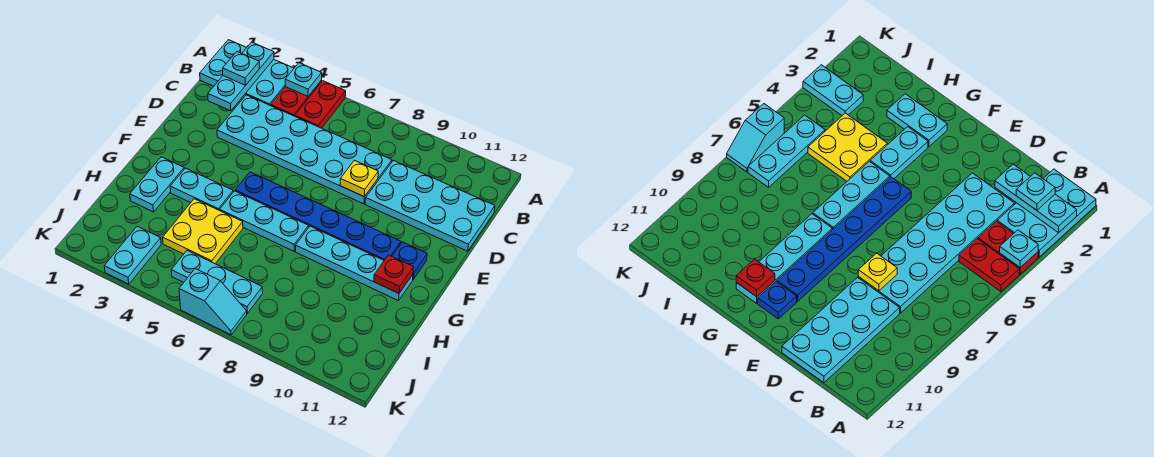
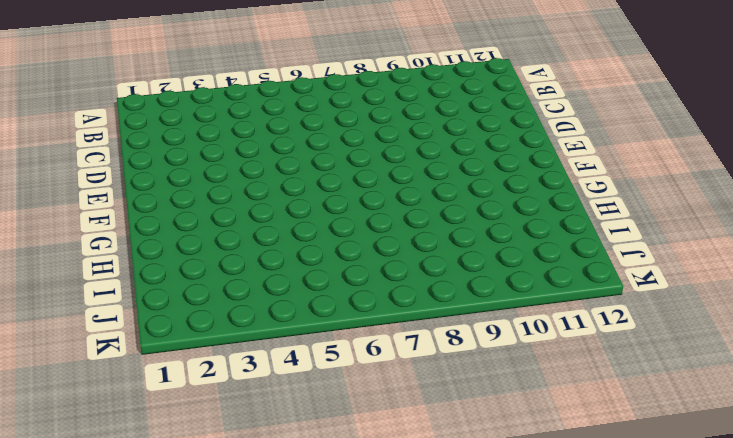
none -> cyan 2x3 plate [200,40,294,105]
none -> red 1x2 plate [271,80,322,116]
none -> red 1x2 plate [295,81,346,128]

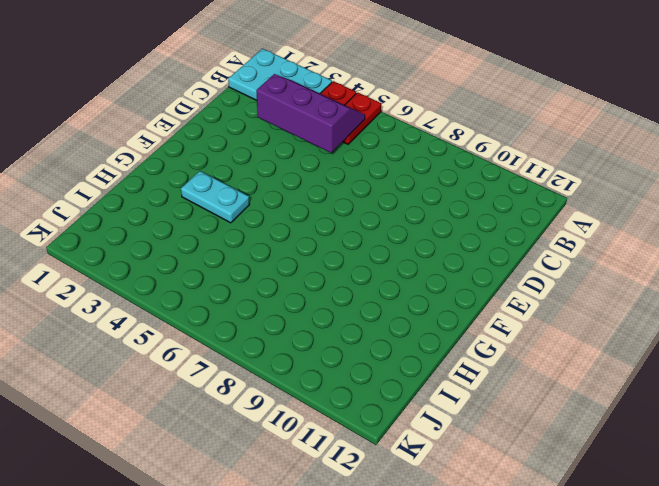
purple 2x3 slope [256,74,365,153] -> none
none -> cyan 2x6 plate [217,95,392,204]
none -> cyan 2x4 plate [365,160,495,251]
none -> blue 1x6 plate [235,172,401,260]

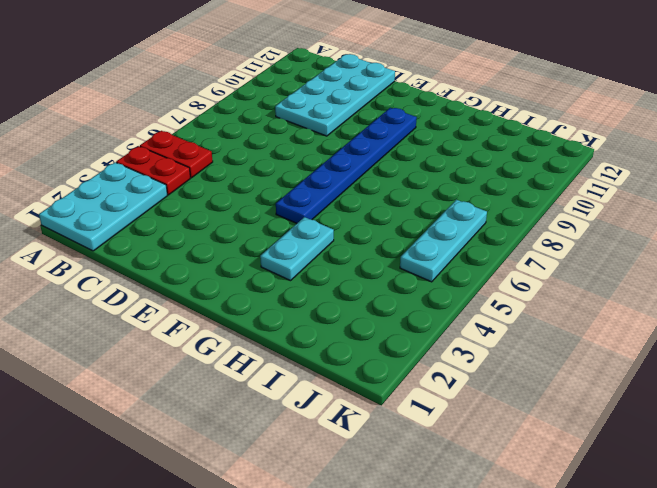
none -> cyan 2x6 plate [217,95,392,204]
none -> blue 1x1 plate [392,242,427,279]
none -> cyan 1x2 plate [130,157,184,212]

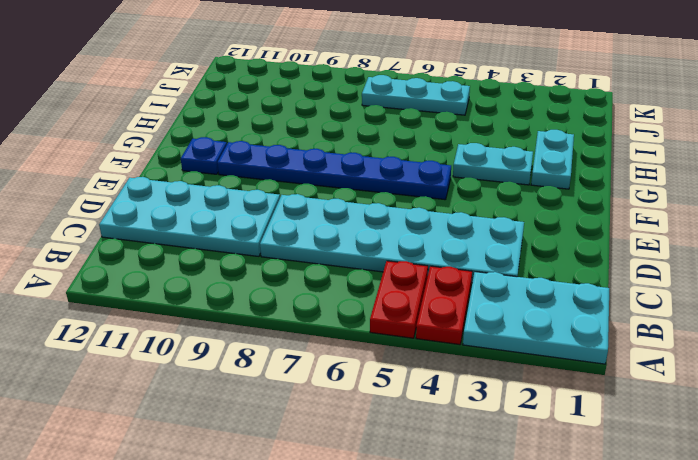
none -> cyan 1x3 plate [220,191,309,251]
none -> cyan 1x4 plate [295,226,413,301]
none -> yellow 2x2 plate [163,199,243,264]

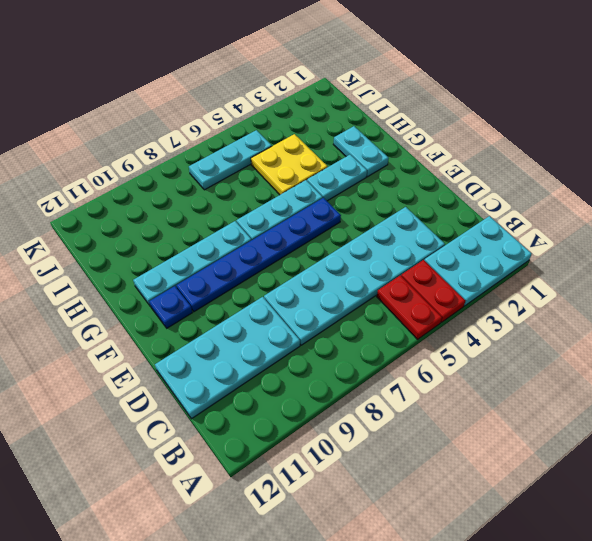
none -> cyan 1x2 plate [104,226,161,284]
none -> cyan 1x2 slope [179,269,247,335]
none -> cyan 1x3 plate [208,42,274,111]

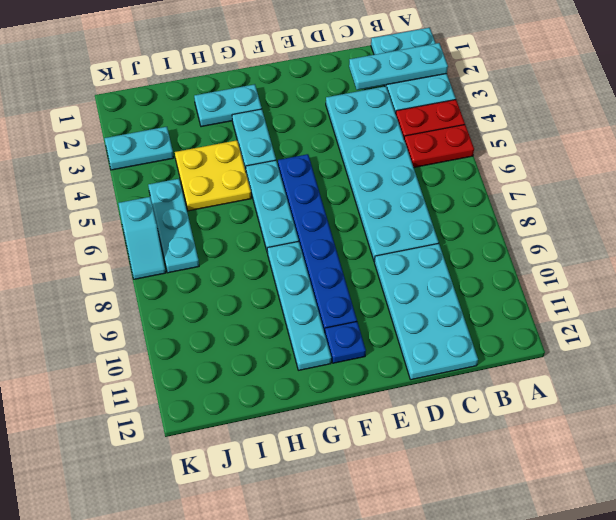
none -> cyan 1x1 plate [285,63,322,96]
none -> yellow 1x1 plate [340,160,378,197]
none -> red 1x1 plate [374,255,414,293]

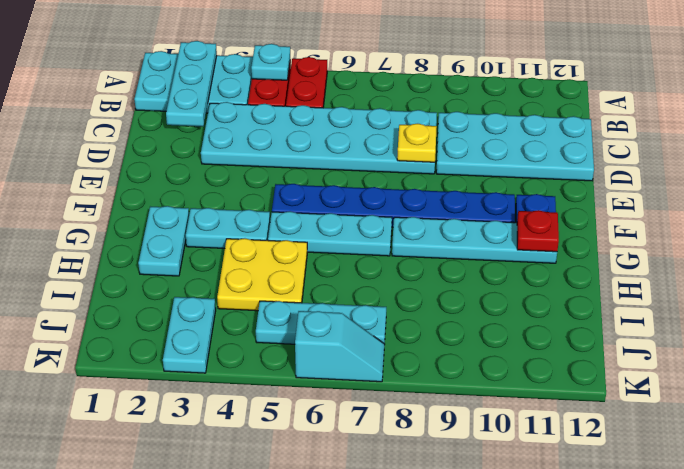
none -> cyan 1x1 plate [223,52,259,85]

